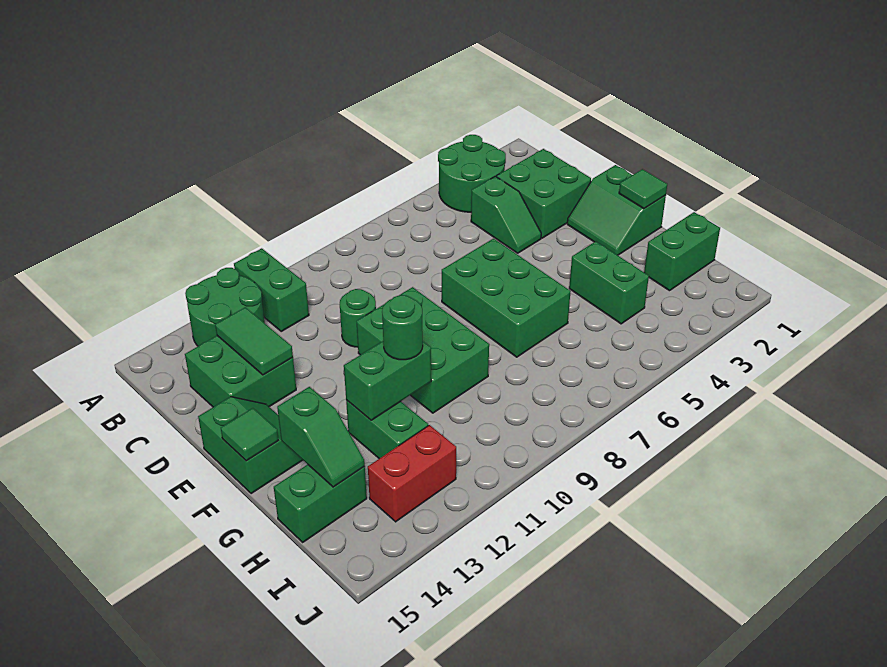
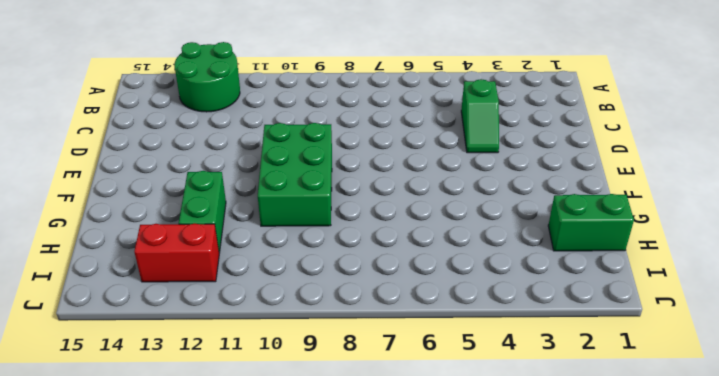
none -> green 2x2 round brick [438,135,506,212]
none -> green 1x2 brick [234,248,309,331]
none -> green 2x2 brick [496,149,591,238]

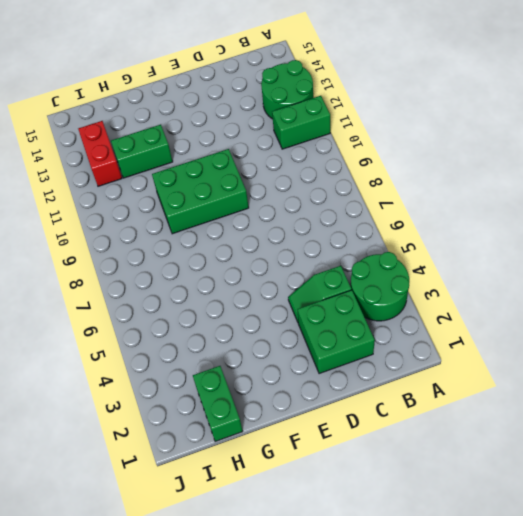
none -> green 2x2 brick [185,336,296,407]
none -> green 1x1 round brick [340,289,376,347]
none -> green 2x2 slope [567,165,666,255]

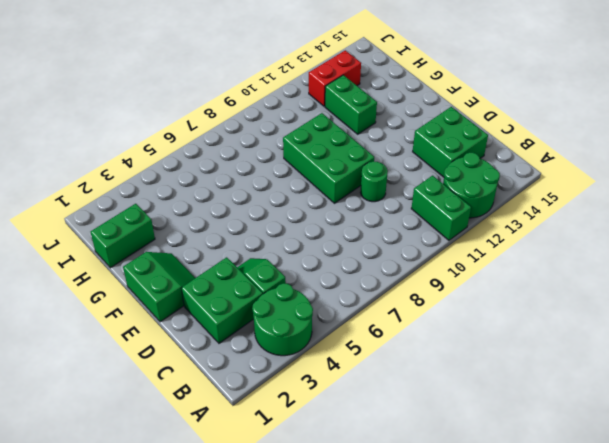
none -> green 2x3 brick [442,239,571,357]
none -> green 2x2 slope [198,397,302,494]
none -> green 1x2 brick [569,241,649,324]

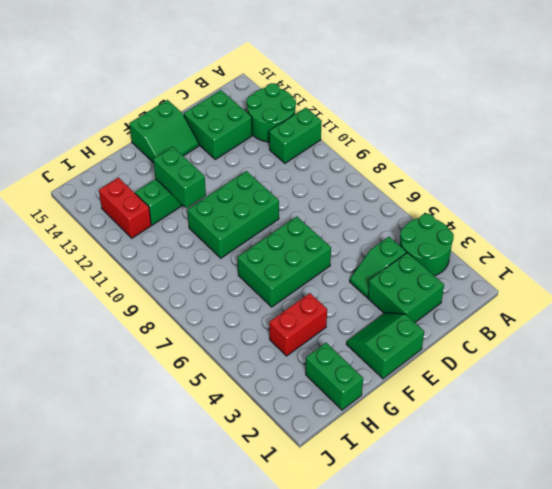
red 1x2 brick [269,293,327,356] -> green 1x2 brick [569,241,649,324]
none -> green 1x1 round brick [340,289,376,347]
none -> green 1x2 brick [274,464,367,542]
none -> green 1x2 tile [215,307,293,375]

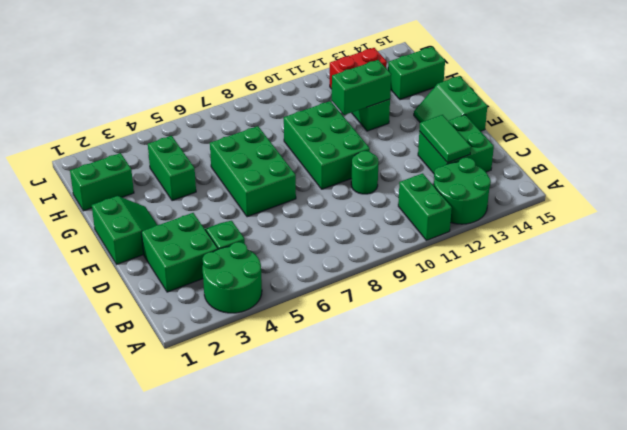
none -> green 1x1 tile [619,169,667,209]
none -> green 1x1 tile [221,408,278,461]
none -> green 1x2 slope [277,387,365,487]

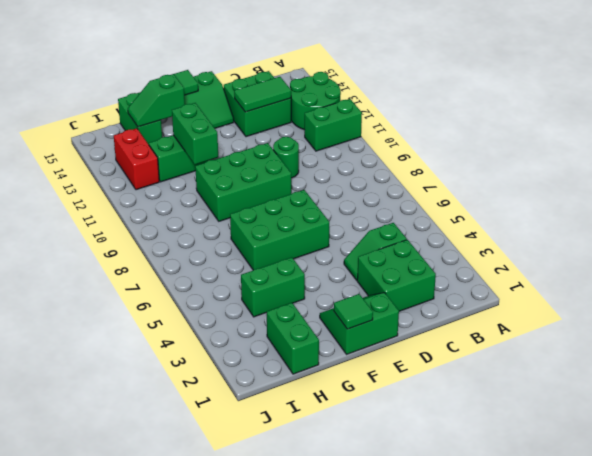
none -> green 2x2 round brick [438,135,506,212]
none -> green 1x1 round brick [382,295,423,360]

